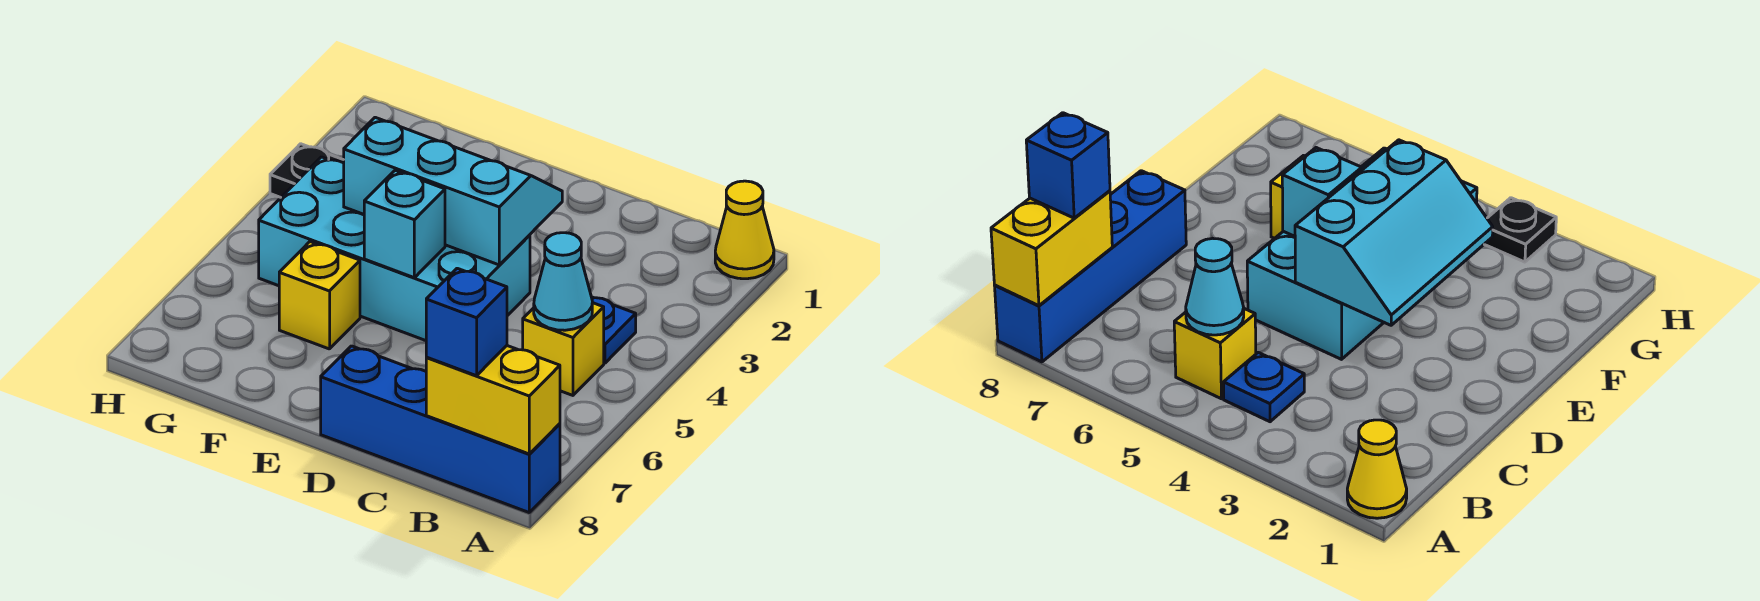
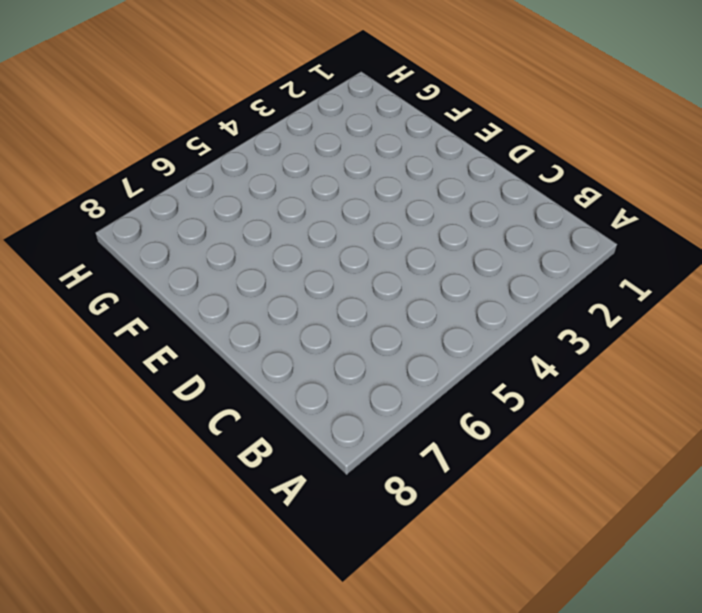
none -> yellow 1x1 cone [715,181,774,279]
none -> blue 1x4 brick [321,346,560,512]
none -> blue 1x1 plate [592,297,636,363]

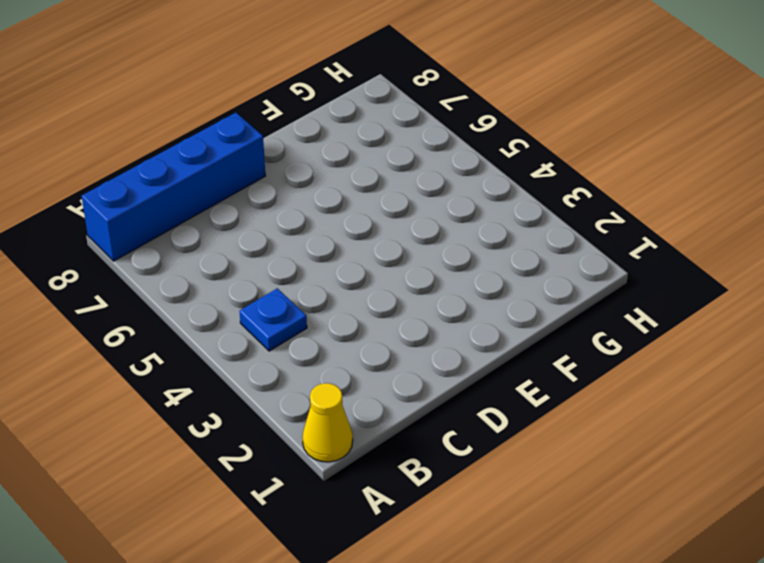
none -> yellow 1x1 brick [523,303,604,395]
none -> cyan 2x4 brick [259,157,530,341]
none -> yellow 1x1 brick [279,242,360,349]

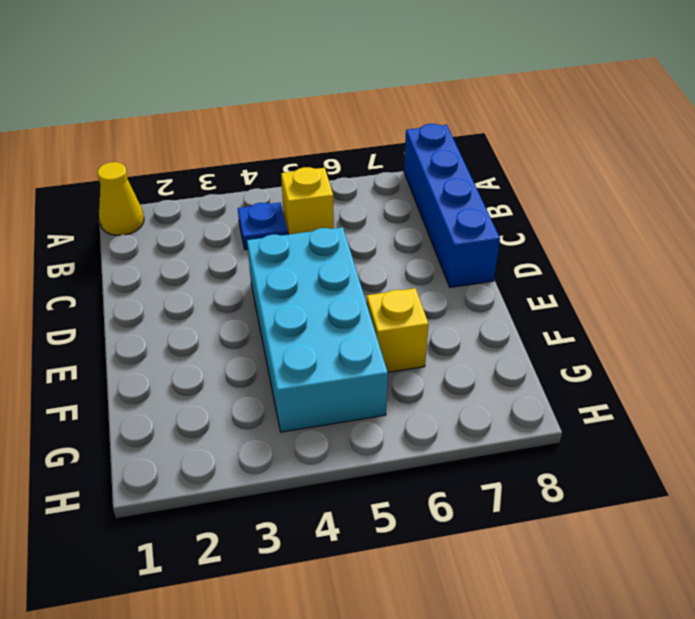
none -> black 1x1 plate [270,144,344,197]
none -> yellow 1x2 brick [426,346,560,454]
none -> cyan 1x1 cone [534,233,592,330]

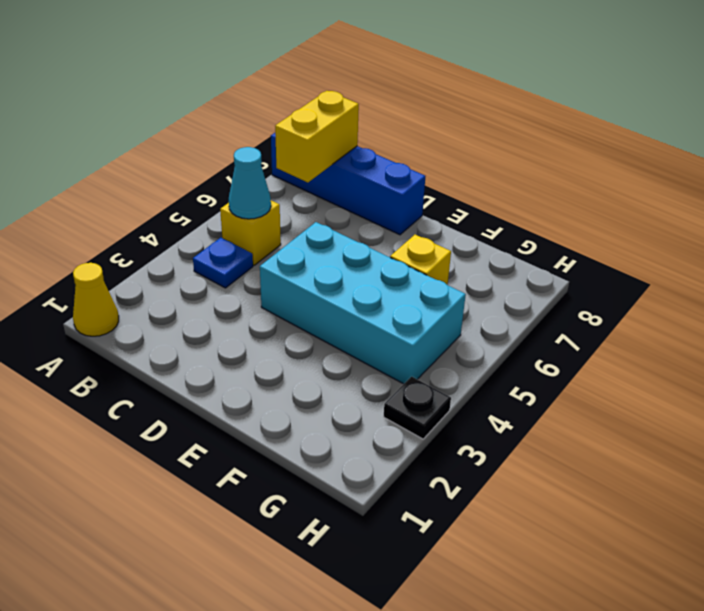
yellow 1x2 brick [275,91,359,182] -> yellow 1x2 brick turned to [426,346,560,454]
none -> cyan 2x3 slope [344,117,562,265]
none -> cyan 1x1 brick [364,170,445,278]
none -> blue 1x1 brick [426,268,507,376]

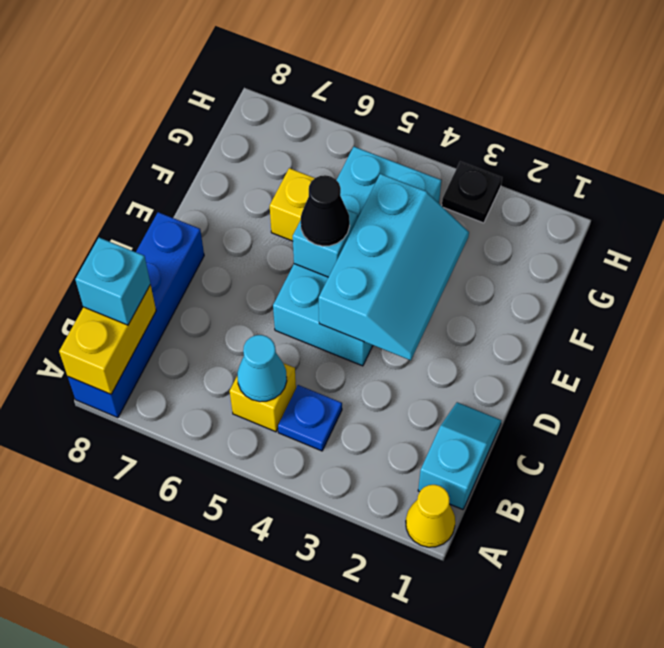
cyan 1x2 slope [418,402,501,509] -> none
cyan 1x1 brick [75,238,150,325] -> blue 1x1 brick [426,268,507,376]
black 1x1 cone [301,175,350,246] -> none

